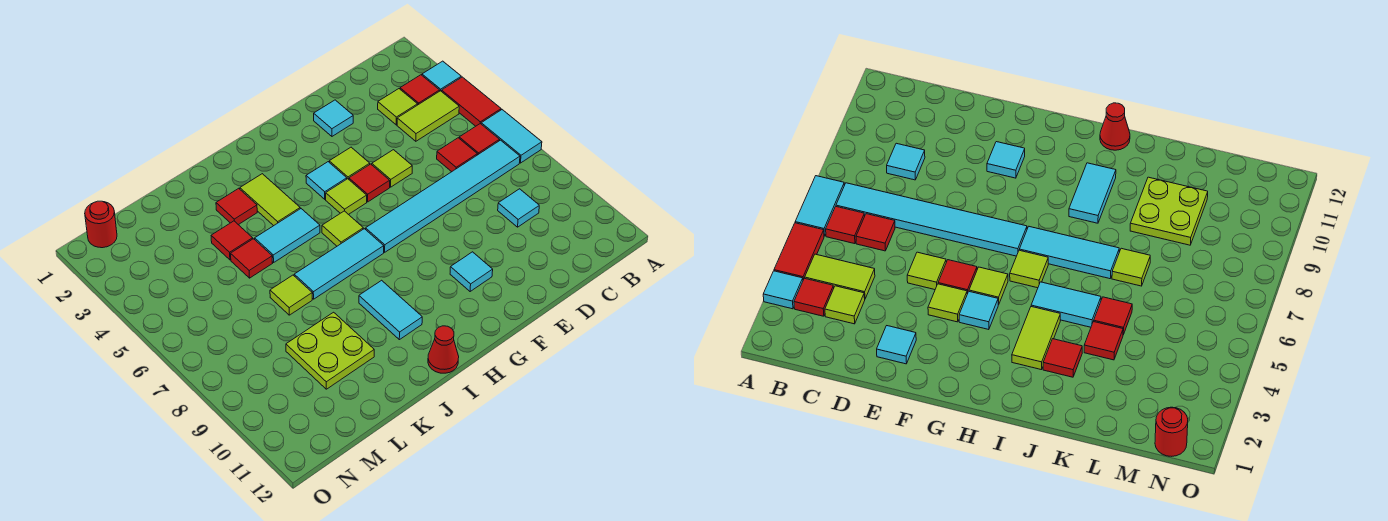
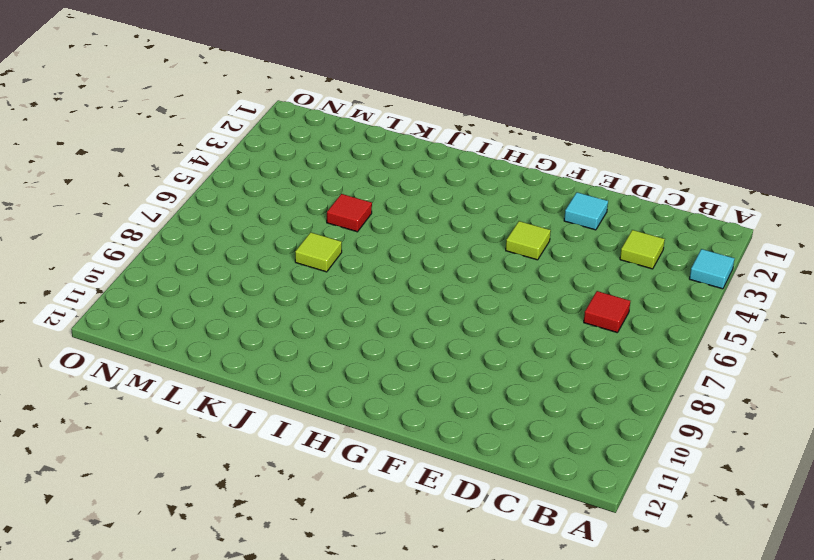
none -> red 1x2 tile [442,77,501,126]
none -> cyan 1x2 tile [481,110,542,163]
none -> red 1x1 tile [400,75,440,105]

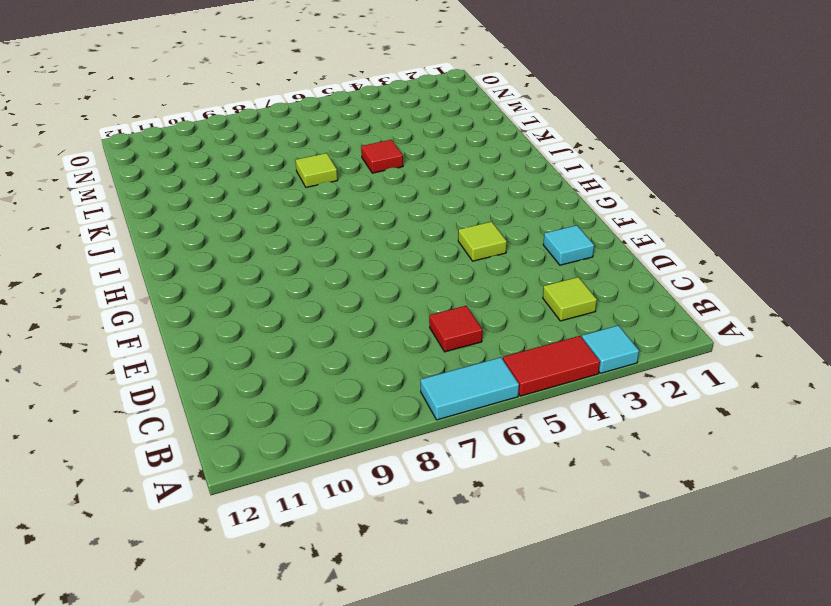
none -> red 1x1 tile [400,75,440,105]
none -> lime 1x2 tile [397,91,459,141]
none -> red 1x1 tile [459,124,499,155]

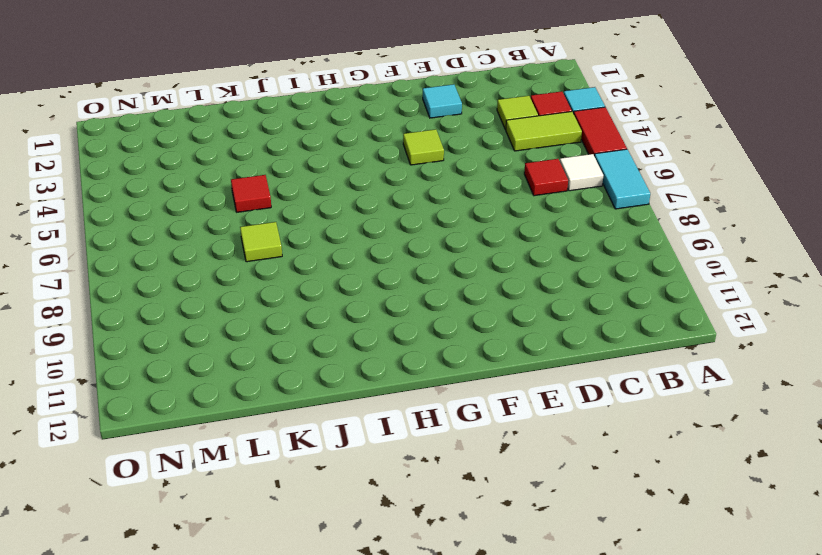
white 1x1 tile [560,154,603,191] -> red 1x1 tile [459,124,499,155]
none -> cyan 1x6 tile [366,140,520,252]
none -> cyan 1x1 tile [498,189,539,227]
none -> lime 1x1 tile [372,150,412,187]

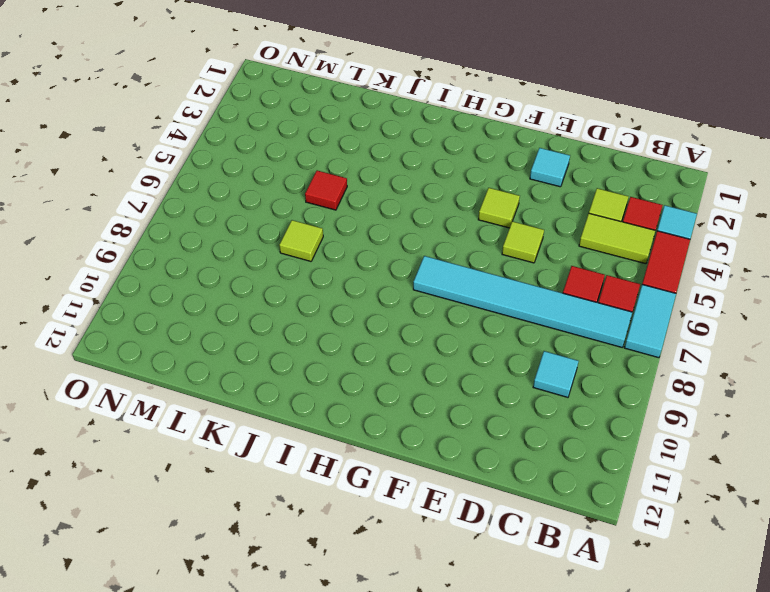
none -> red 1x1 tile [349,164,390,202]
none -> cyan 1x1 tile [450,252,493,292]
none -> cyan 1x1 tile [306,162,347,199]

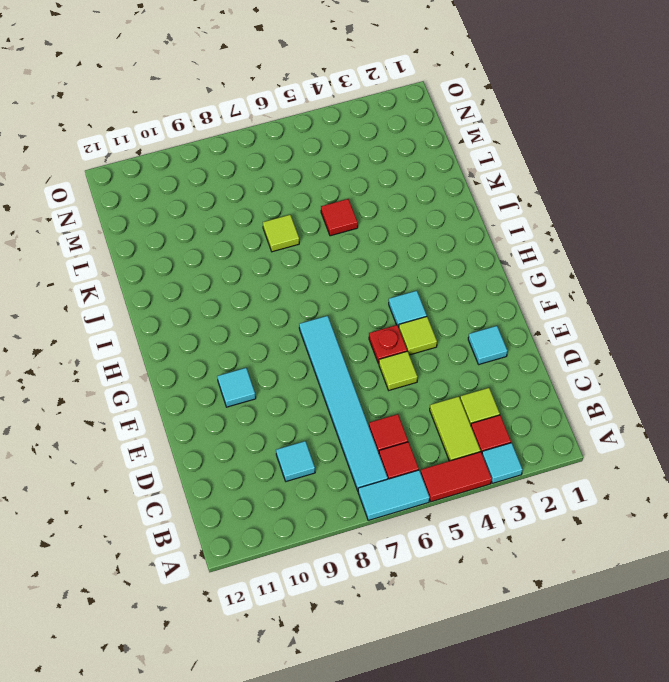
red 1x1 plate [369,325,407,364] -> red 1x1 tile [349,164,390,202]
none -> lime 1x1 tile [326,179,367,215]
none -> lime 1x1 tile [322,211,363,246]
none -> cyan 1x3 tile [294,229,384,299]

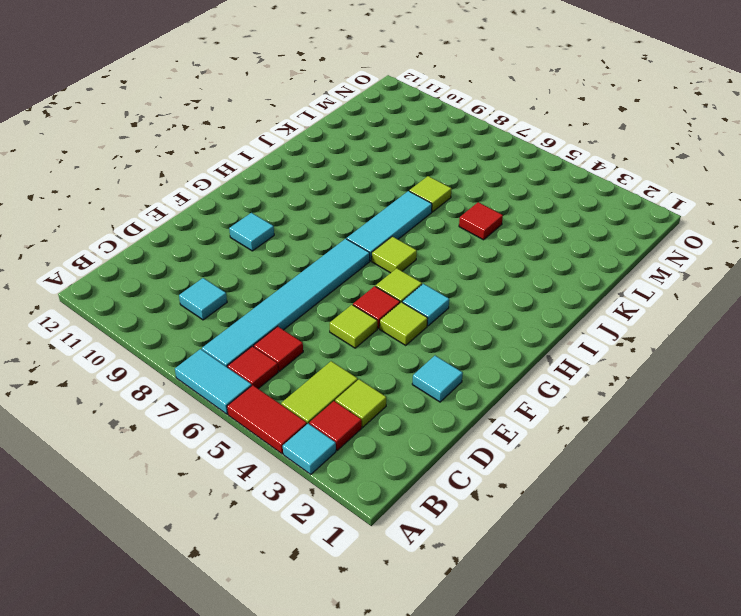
none -> lime 1x2 tile [240,174,300,226]
none -> cyan 1x2 tile [255,209,320,262]
none -> cyan 1x2 tile [359,280,422,340]

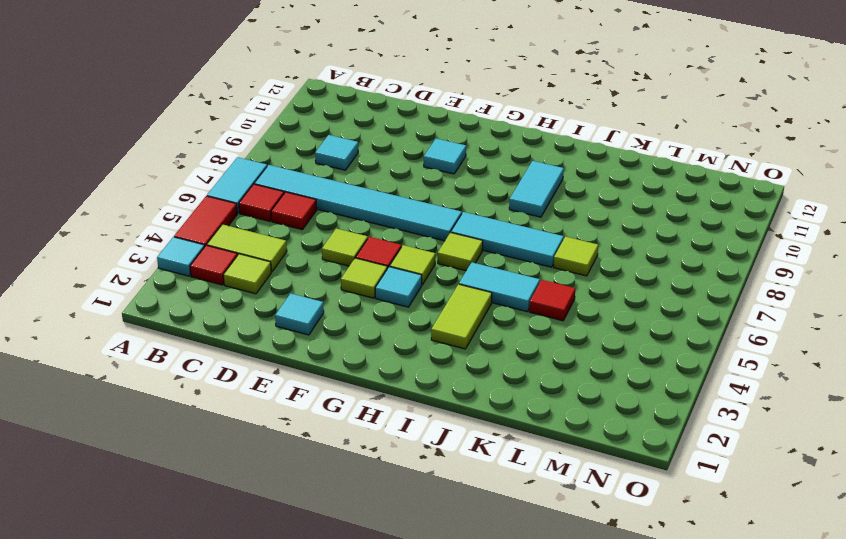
none -> red 1x1 cone [428,326,459,373]
none -> red 1x1 tile [216,188,257,225]
none -> red 1x1 tile [211,221,253,260]

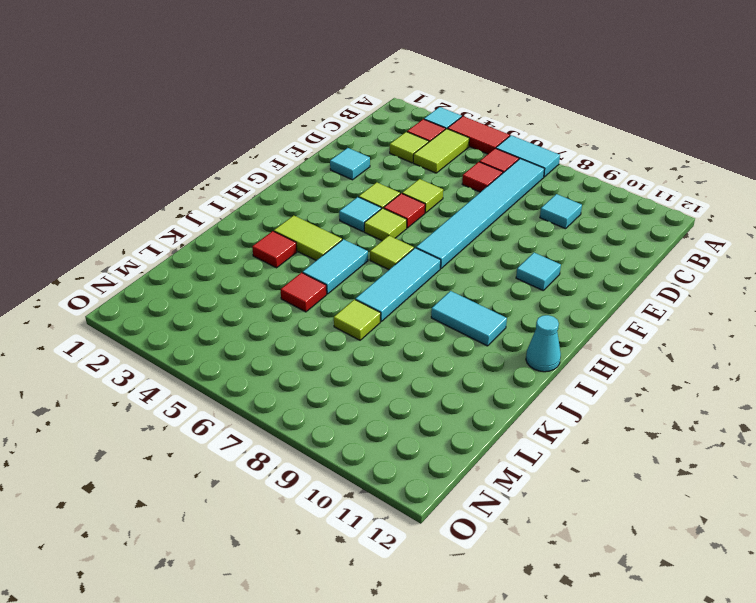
cyan 1x1 cone [526,315,561,372] -> red 1x1 cone [428,326,459,373]
none -> red 1x1 tile [211,221,253,260]
none -> lime 2x2 plate [286,312,374,389]
none -> red 1x1 round brick [85,201,117,248]

